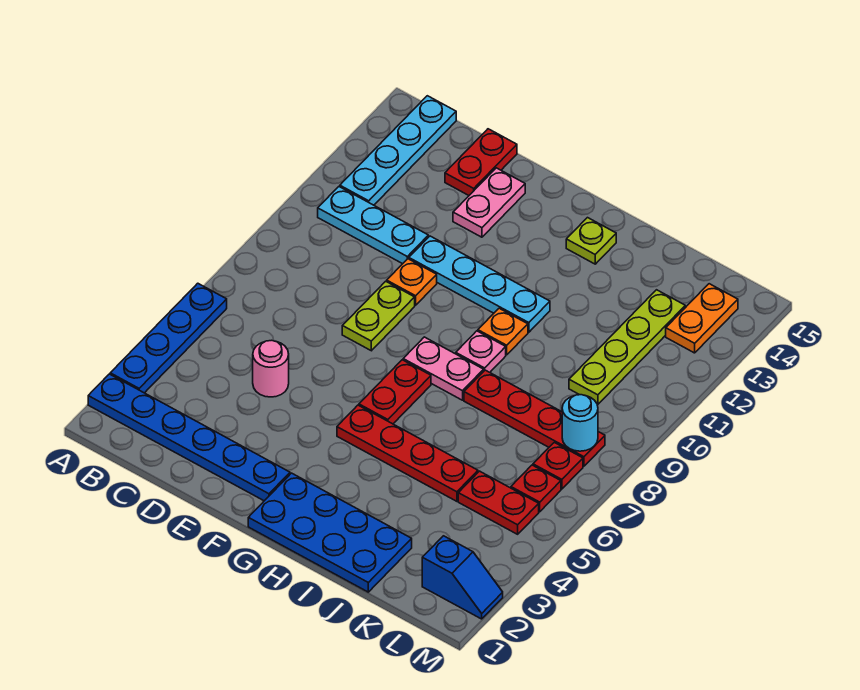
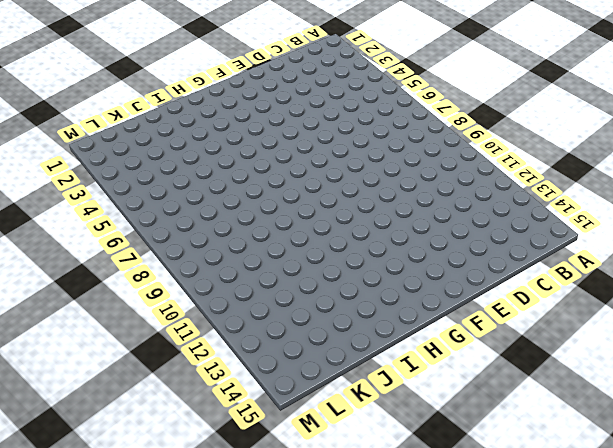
none -> blue 1x6 plate [88,374,290,501]
none -> blue 1x4 plate [110,283,227,393]
none -> cyan 1x3 plate [318,187,428,264]

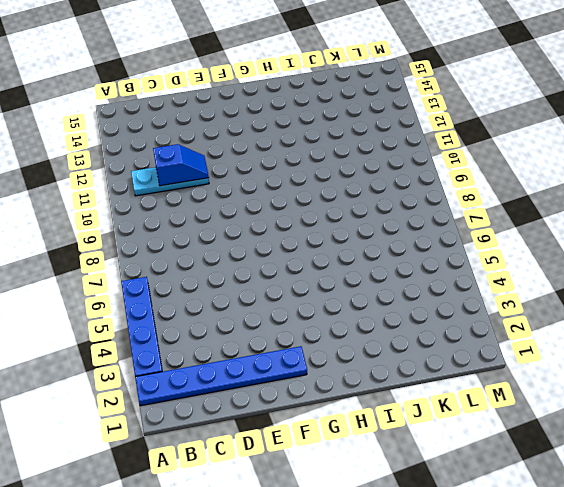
blue 1x2 slope [153,144,209,186] -> blue 1x2 slope moved to [422,536,503,619]
none -> cyan 1x4 plate [340,96,456,205]
none -> pink 1x1 round brick [253,340,289,397]
none -> red 1x2 plate [445,129,517,195]

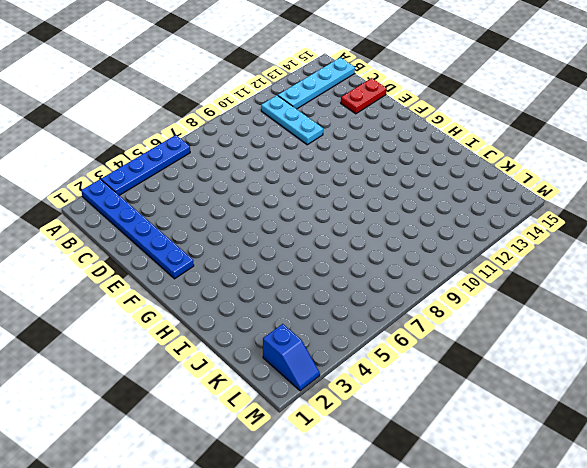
none -> pink 1x1 round brick [253,340,289,397]
none -> lime 1x2 plate [342,281,415,351]
none -> orange 1x1 plate [387,259,437,305]

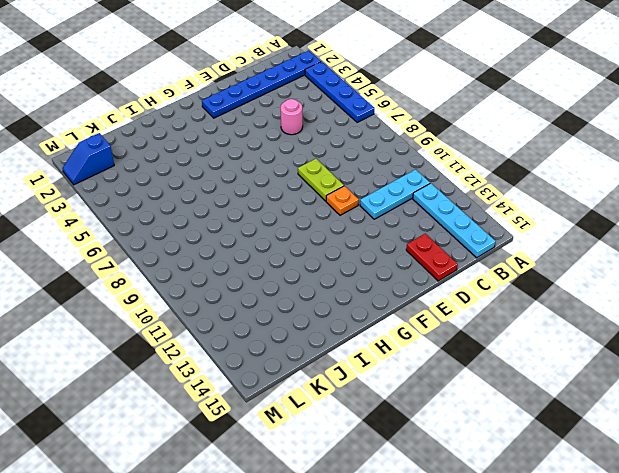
none -> cyan 1x4 plate [409,236,550,332]
none -> pink 1x2 plate [453,168,525,237]
none -> blue 2x4 plate [248,473,412,592]

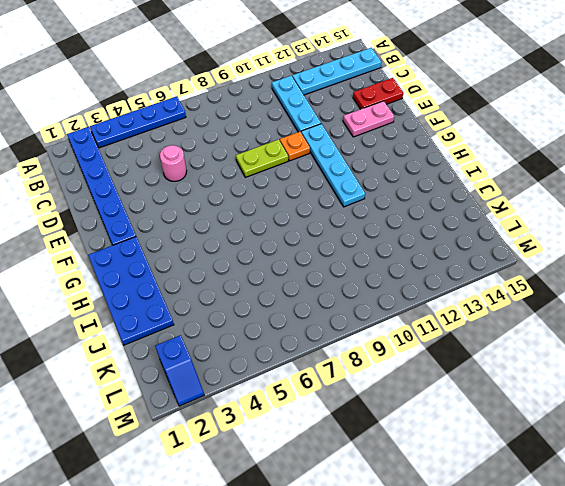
none -> red 1x4 plate [337,405,478,501]
none -> red 1x2 plate [359,360,431,424]
none -> pink 1x2 plate [403,337,484,400]

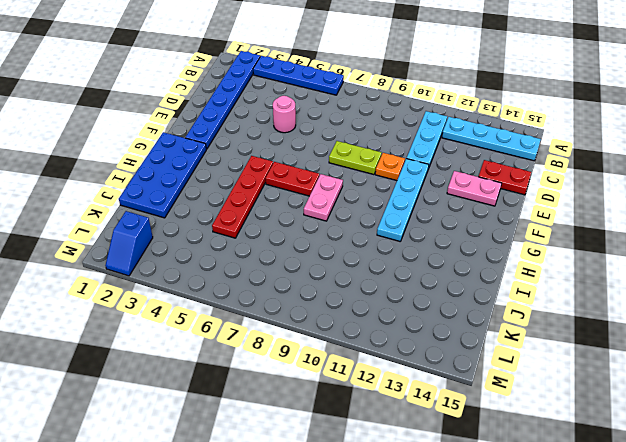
none -> pink 1x1 plate [456,331,506,372]
none -> orange 1x1 plate [478,308,528,355]
none -> lime 1x1 plate [566,218,616,264]

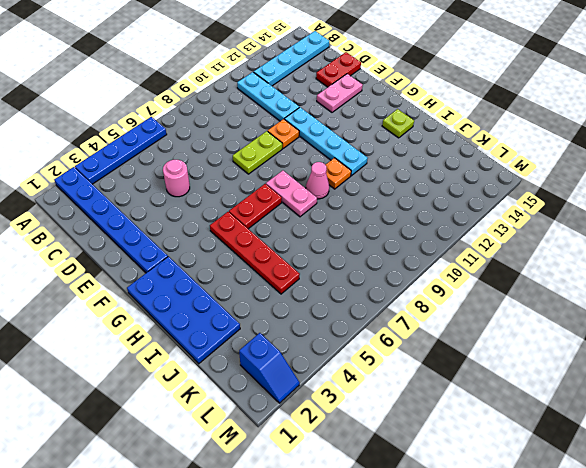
pink 1x1 cone [306,162,329,199] -> pink 1x1 plate [456,331,506,372]
none -> red 1x4 plate [464,370,605,466]
none -> red 1x2 plate [458,471,539,534]
none -> lime 1x4 plate [569,290,685,404]

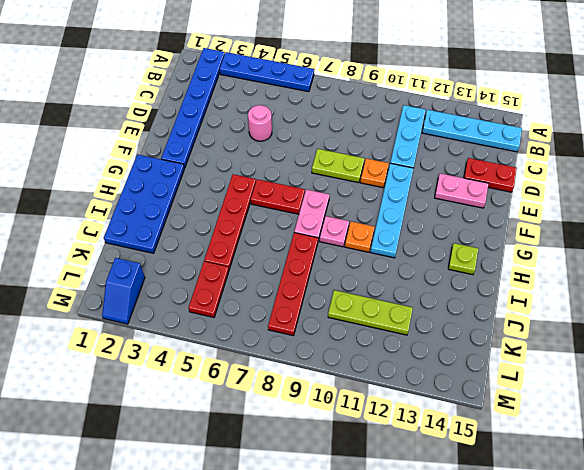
lime 1x3 plate [328,290,413,335] -> lime 1x4 plate [569,290,685,404]
none -> red 1x1 plate [511,465,561,512]
none -> red 1x1 plate [533,442,583,489]
none -> orange 1x2 plate [666,284,738,353]

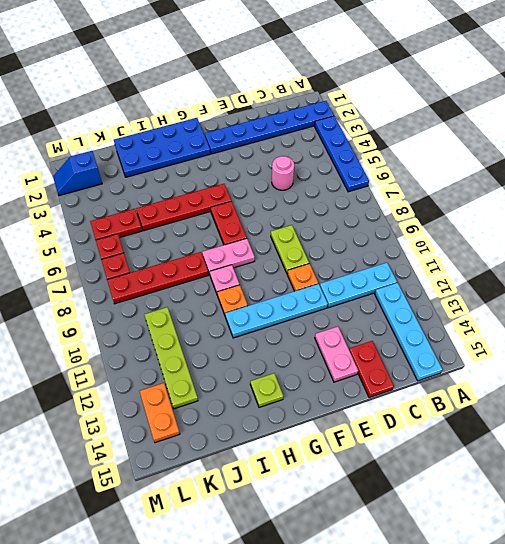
none -> cyan 1x1 round brick [562,395,598,451]

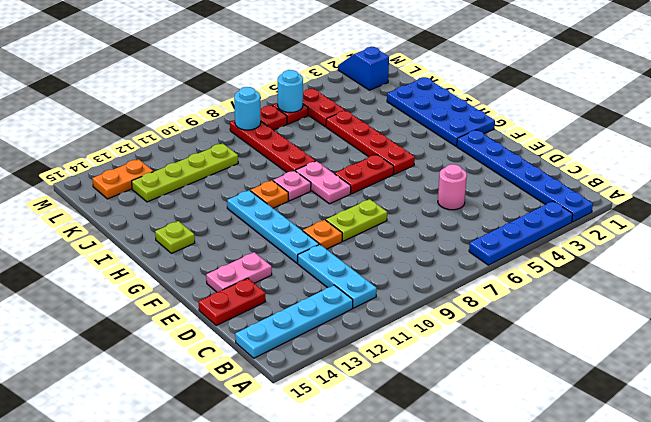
cyan 1x1 round brick [278,70,303,113] -> none

